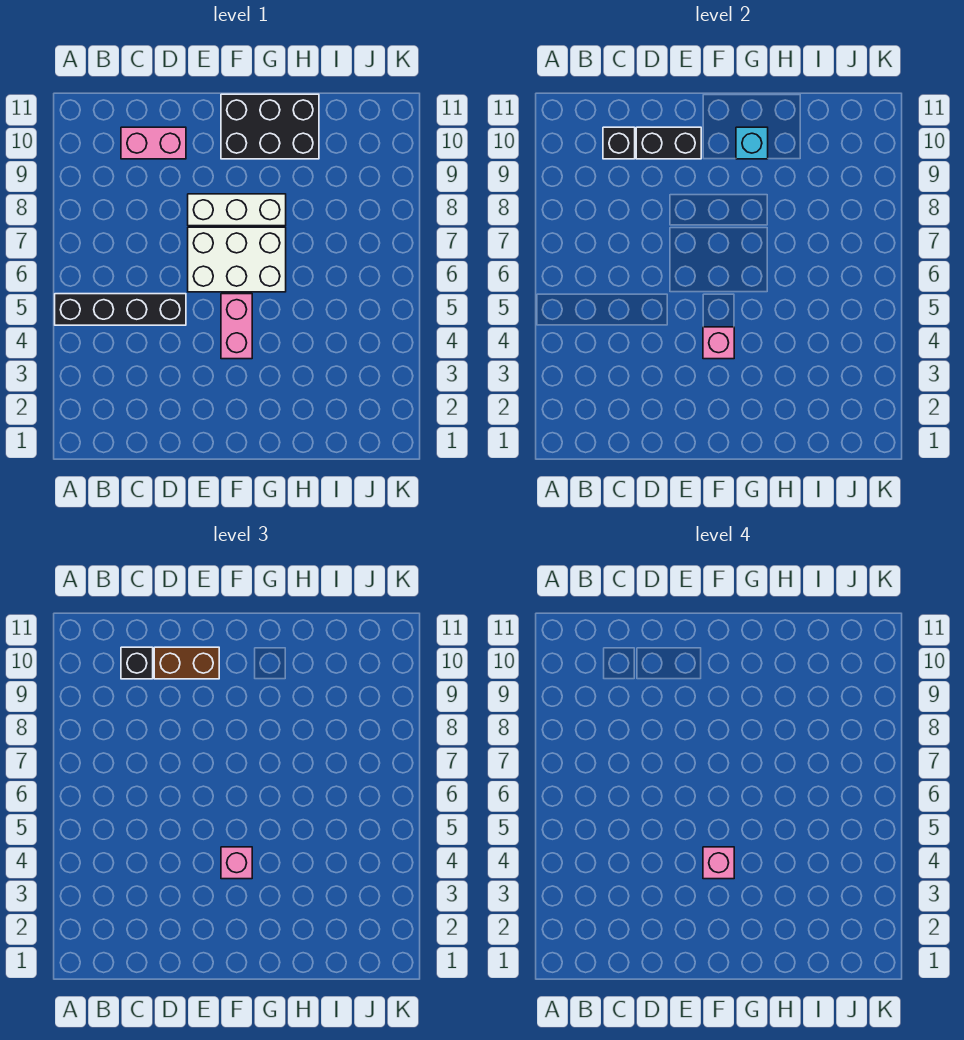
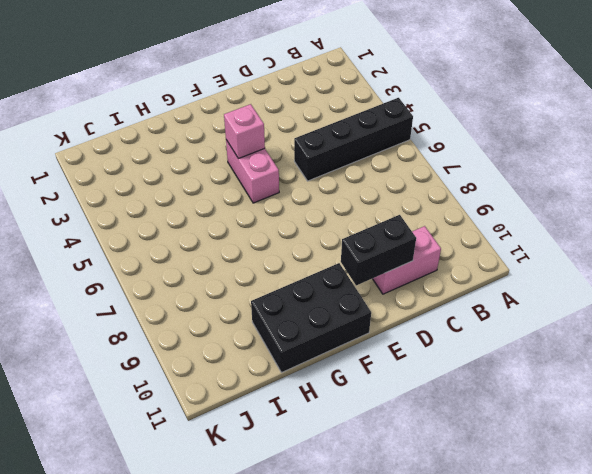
none -> white 2x3 brick [188,227,286,292]
none -> white 1x3 brick [188,194,286,226]
none -> black 1x1 brick [603,127,635,159]

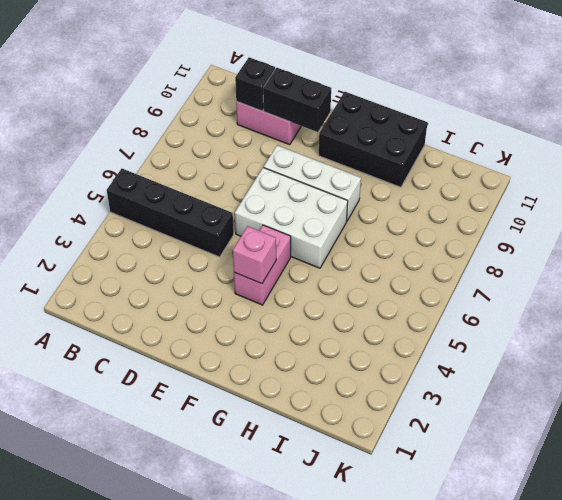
none -> cyan 1x1 brick [736,127,768,159]
none -> black 1x1 brick [121,647,153,679]
none -> brown 1x2 brick [154,647,219,679]

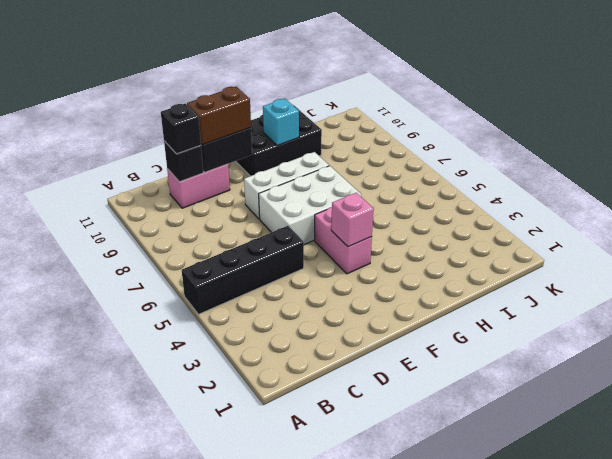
none -> pink 1x1 brick [221,847,252,879]
none -> pink 1x1 brick [703,847,734,879]

